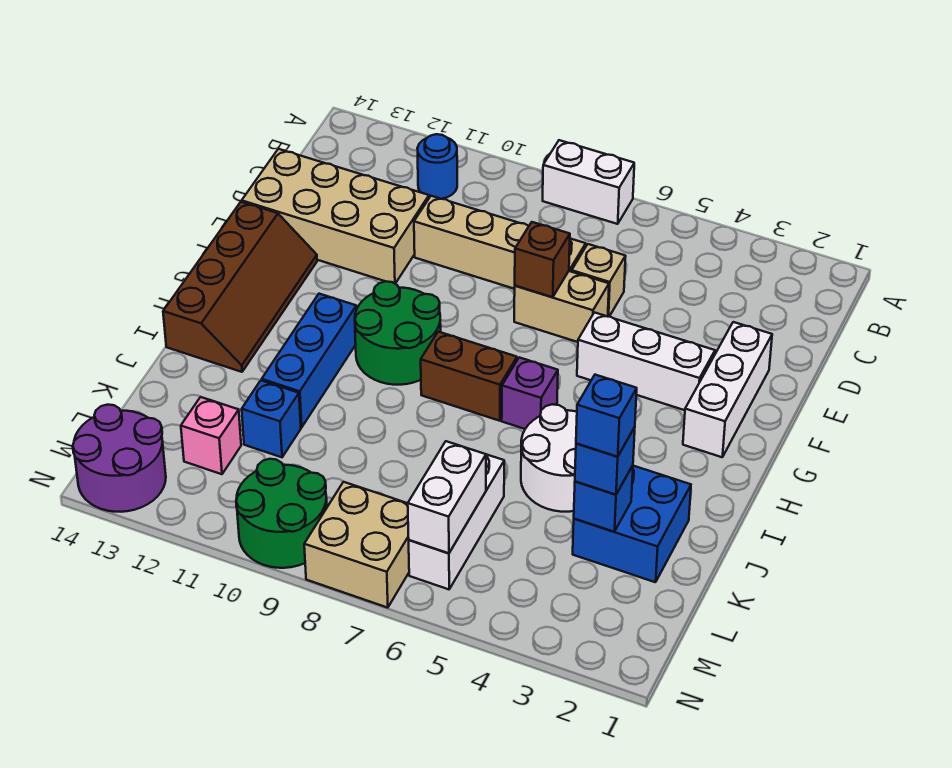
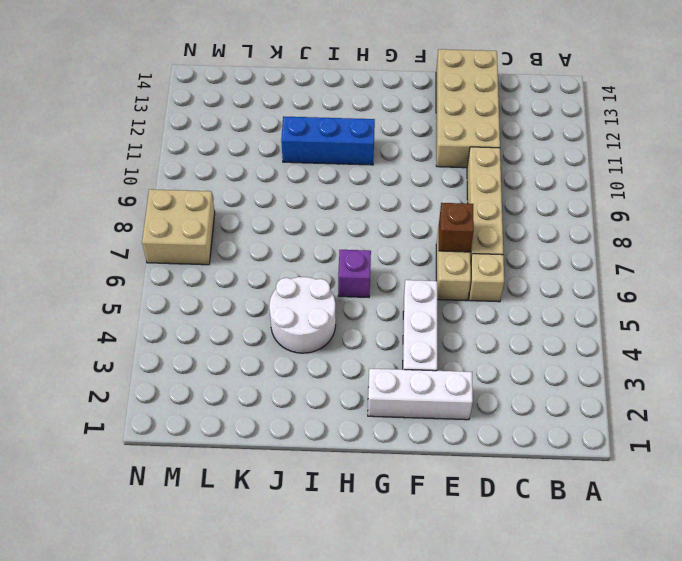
none -> white 1x2 brick [543,140,634,224]
none -> blue 1x1 round brick [417,134,457,199]
none -> brown 2x4 slope [163,202,317,372]

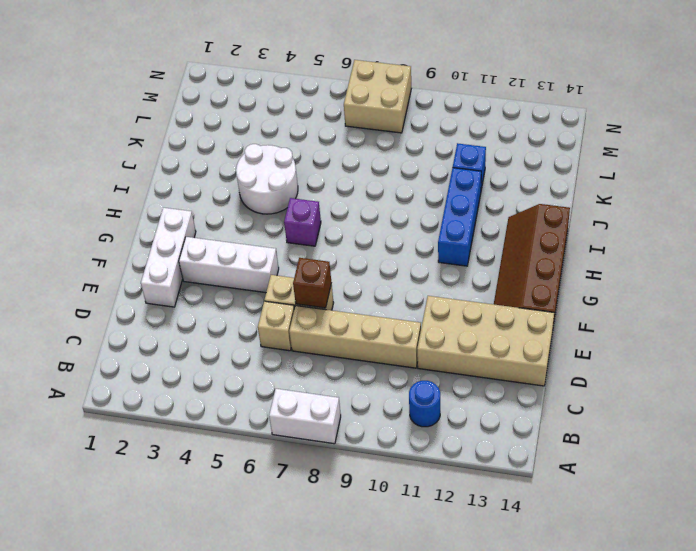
none -> green 2x2 round brick [355,281,441,385]
none -> brown 1x2 brick [421,332,517,421]
none -> blue 2x2 brick [573,466,691,582]

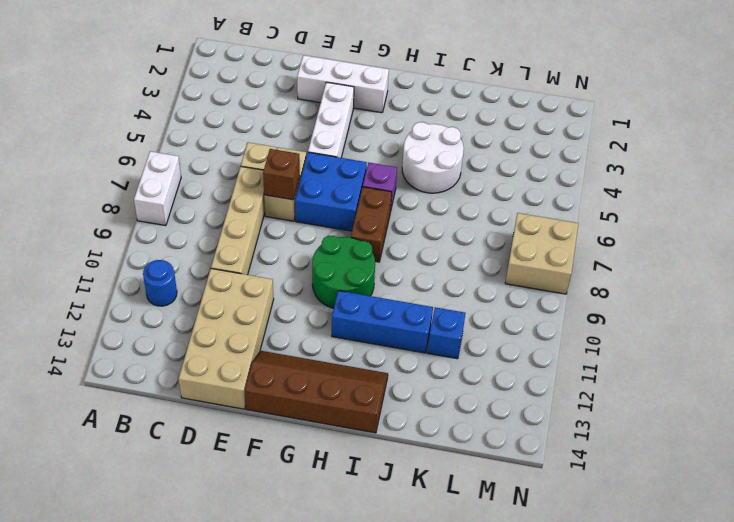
blue 2x2 brick [295,152,367,231] -> blue 2x2 brick moved to [573,466,691,582]
none -> white 1x3 brick [409,454,504,589]
none -> pink 1x1 brick [181,397,241,474]
none -> green 2x2 round brick [236,459,327,568]

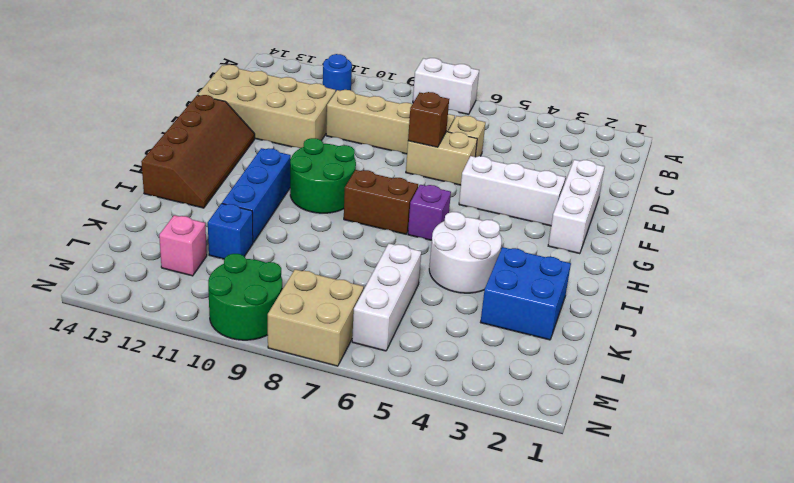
none -> purple 2x2 round brick [73,405,166,512]
none -> blue 1x1 brick [574,466,633,532]
none -> white 1x2 brick [408,441,486,553]

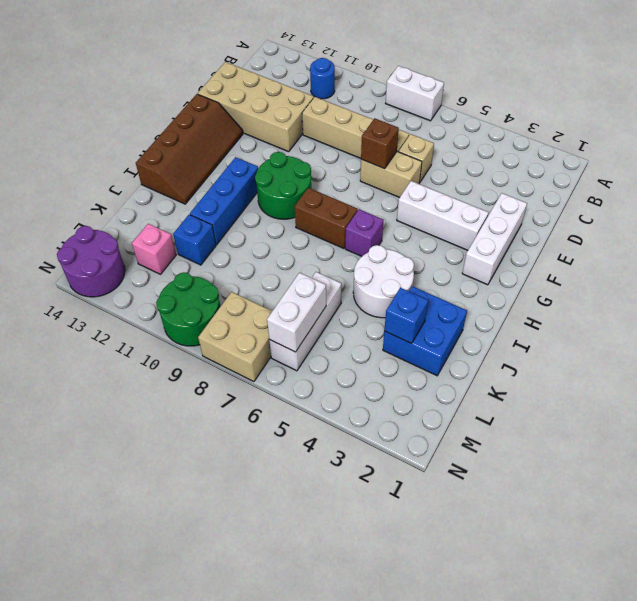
none -> blue 1x1 brick [575,427,635,495]
none -> blue 1x1 brick [576,375,637,457]

